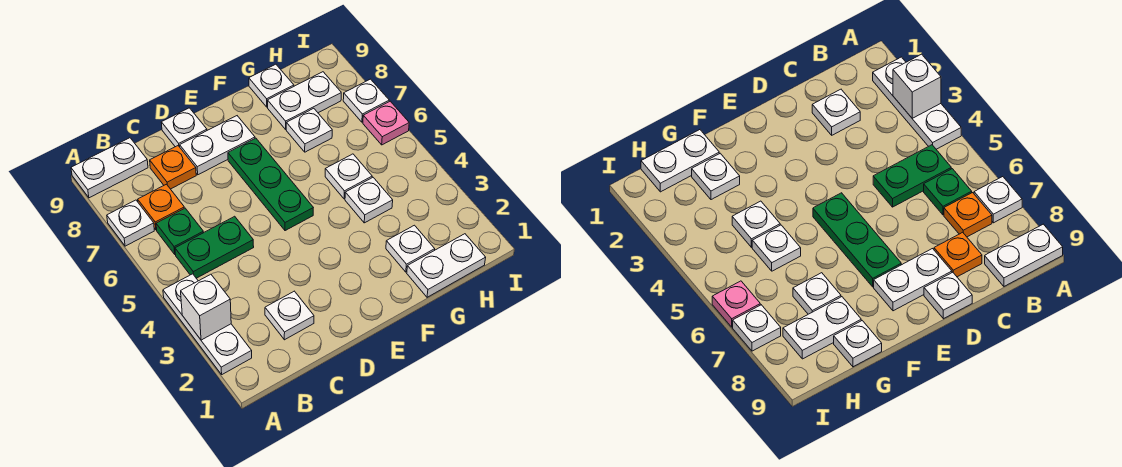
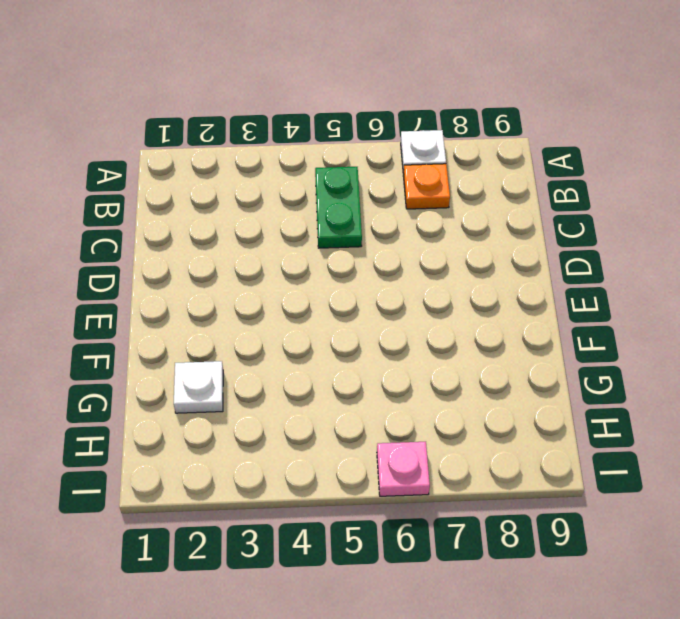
none -> white 1x3 plate [163,274,252,374]
none -> white 1x2 plate [71,138,148,198]
none -> green 1x1 plate [156,208,203,254]

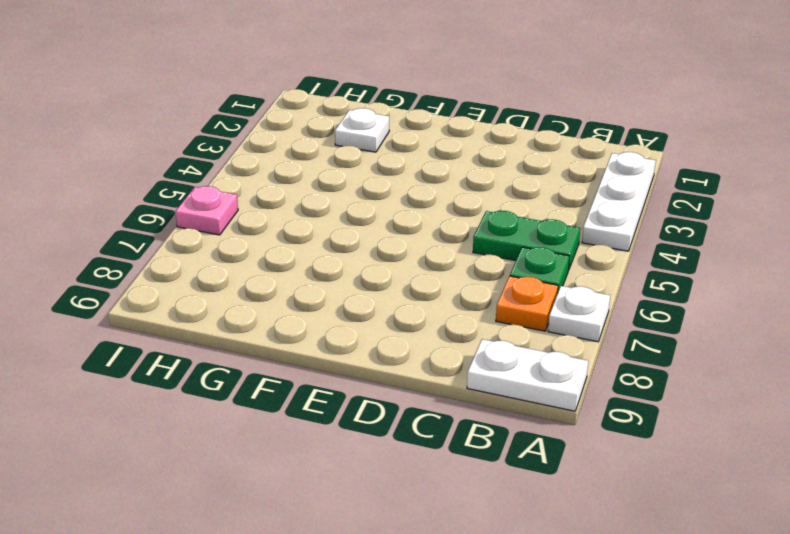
none -> white 1x1 plate [265,291,314,340]
none -> orange 1x1 plate [150,146,196,189]
none -> white 1x2 plate [180,116,255,175]

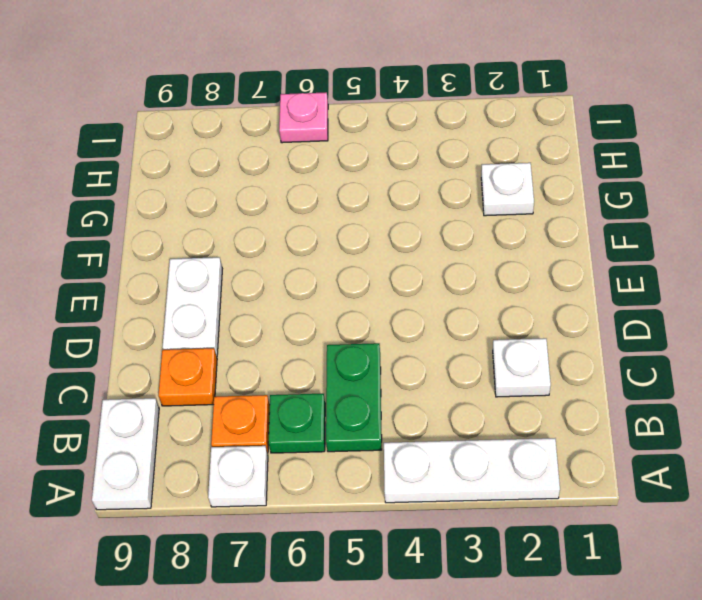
none -> white 1x1 plate [161,108,207,147]
none -> green 1x3 plate [228,138,313,231]
none -> white 1x2 plate [407,234,486,297]

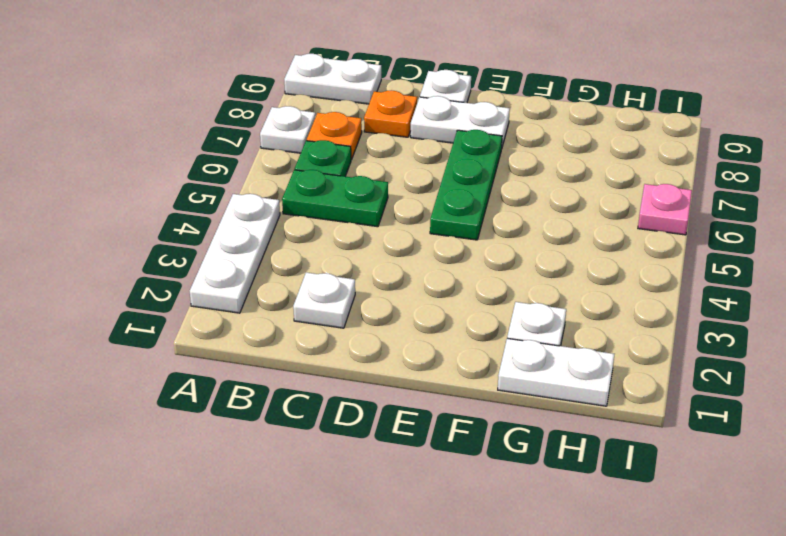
none -> white 1x1 plate [345,177,393,223]
none -> white 1x1 plate [325,154,372,199]
none -> white 1x1 plate [286,108,332,152]

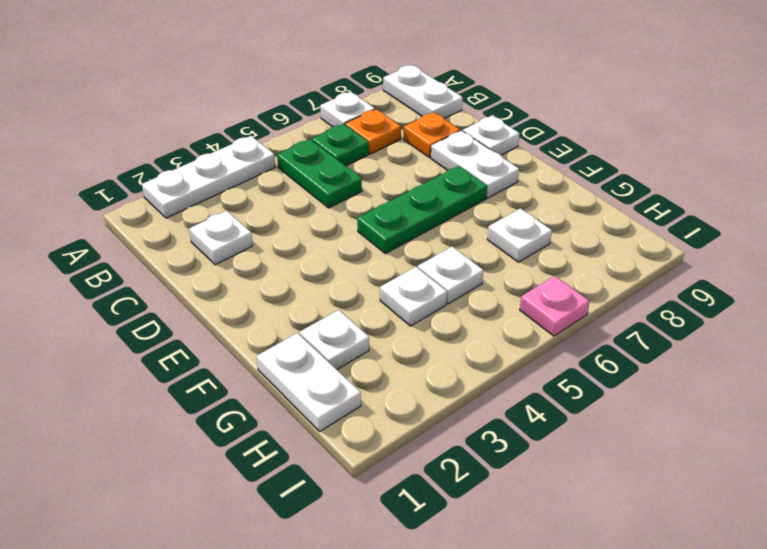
none -> white 1x2 plate [268,72,341,129]
none -> white 1x1 plate [249,64,294,107]
none -> white 1x1 plate [343,79,389,122]

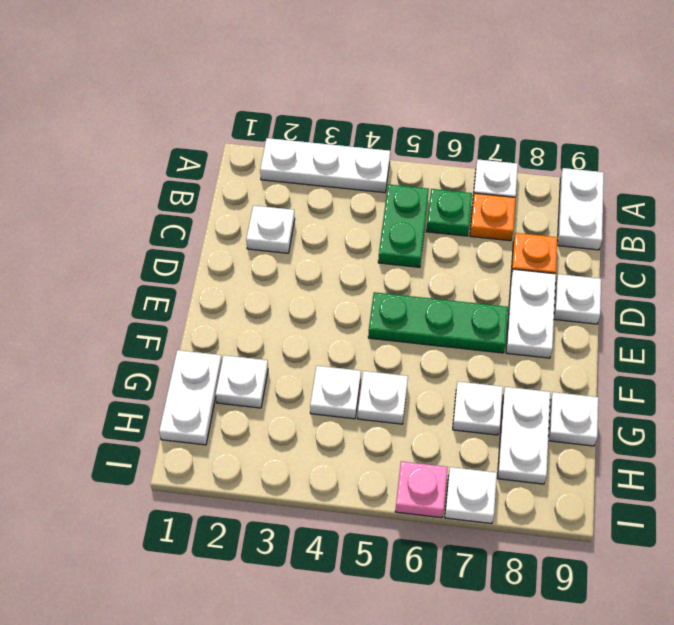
none -> white 1x1 brick [181,274,231,340]

